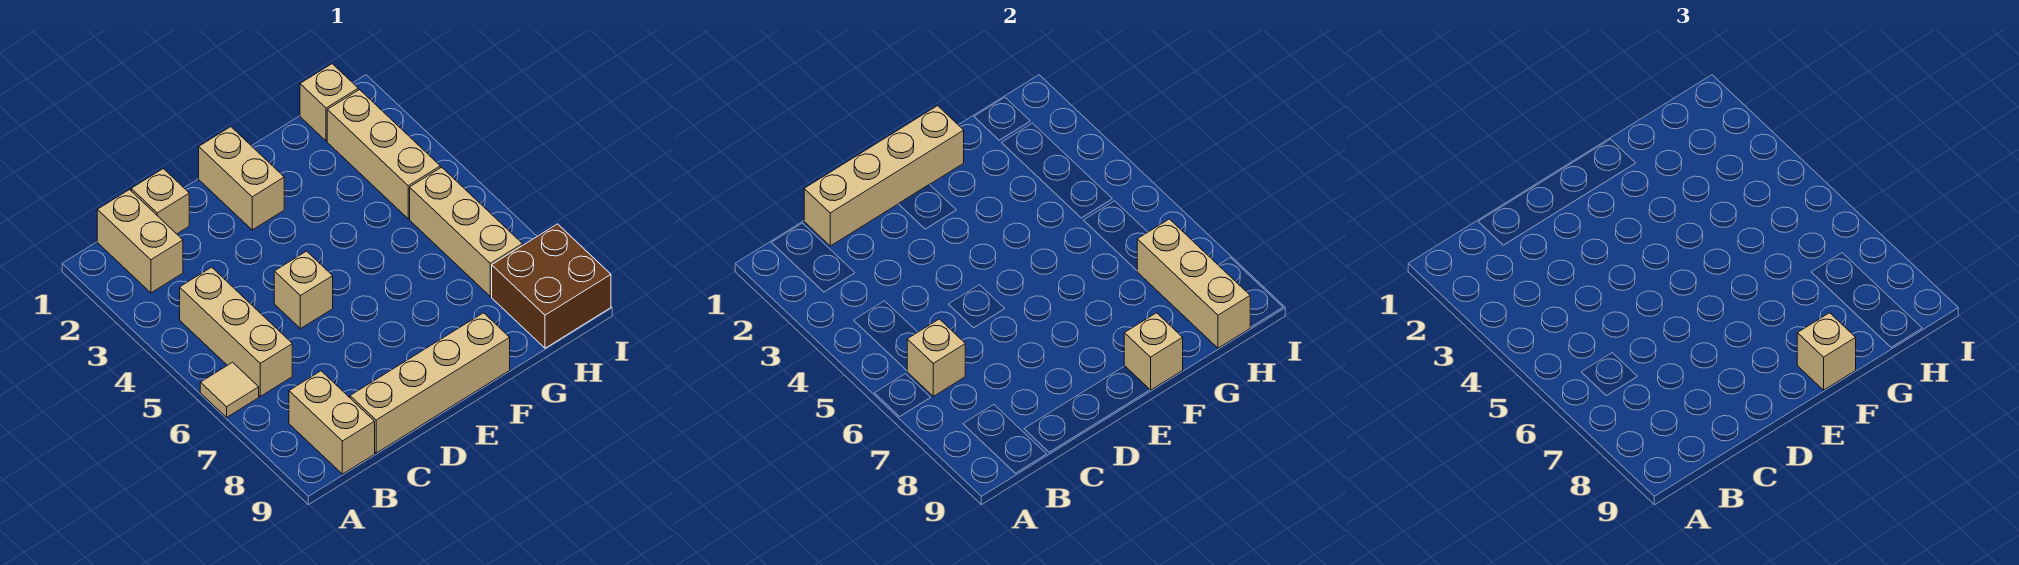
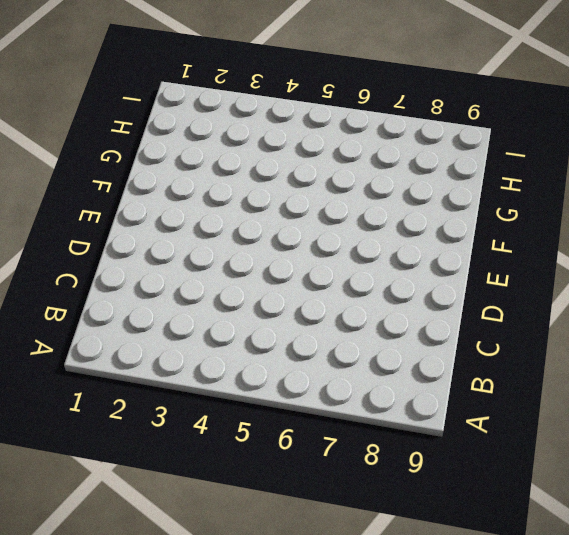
none -> tan 1x1 tile [200,362,259,417]
none -> tan 1x2 brick [97,190,183,293]
none -> tan 1x3 brick [180,267,292,396]

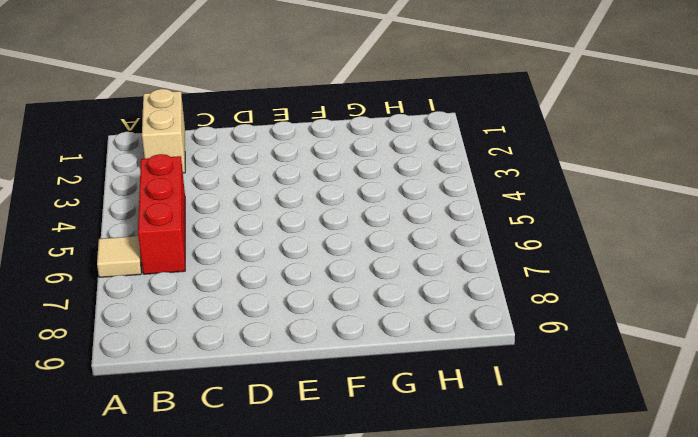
red 1x3 brick [138,154,185,274] -> tan 1x3 brick [180,267,292,396]
none -> tan 1x2 brick [289,371,375,474]
none -> tan 1x1 brick [131,169,189,234]
none -> tan 1x4 brick [350,313,510,453]

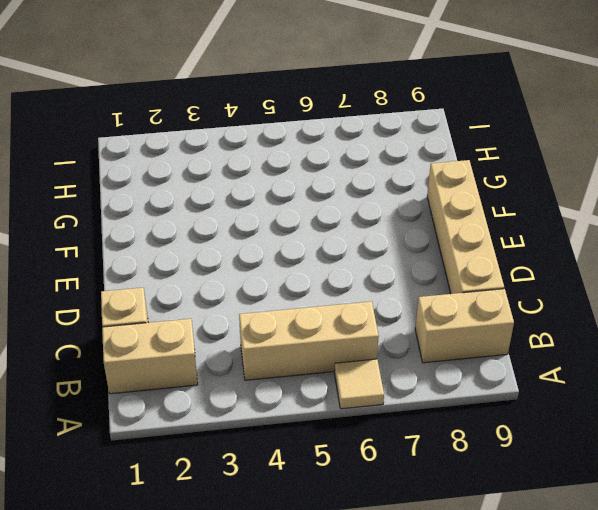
none -> tan 1x1 brick [274,251,333,329]
none -> tan 1x2 brick [199,127,284,230]
none -> tan 1x1 brick [300,64,358,141]

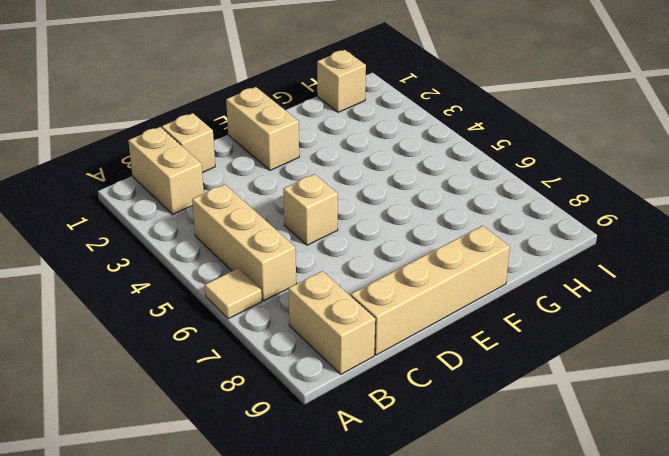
none -> tan 1x3 brick [327,90,440,219]
none -> tan 1x3 brick [410,167,522,296]
none -> brown 2x2 brick [492,224,611,348]

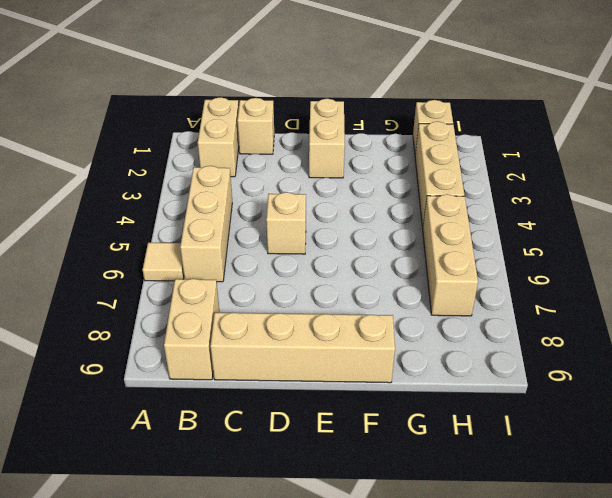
none -> brown 2x2 brick [492,224,611,348]
none -> tan 1x1 brick [907,319,965,396]
none -> tan 1x4 brick [804,106,964,246]

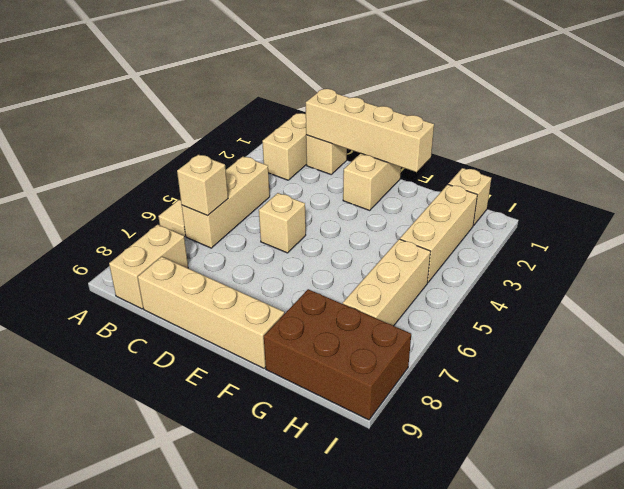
brown 2x3 brick [264,289,411,420] -> brown 2x2 brick [492,224,611,348]
none -> tan 1x1 brick [1124,313,1183,390]
none -> tan 1x3 brick [1137,219,1250,348]
none -> tan 1x1 brick [1797,313,1856,390]

